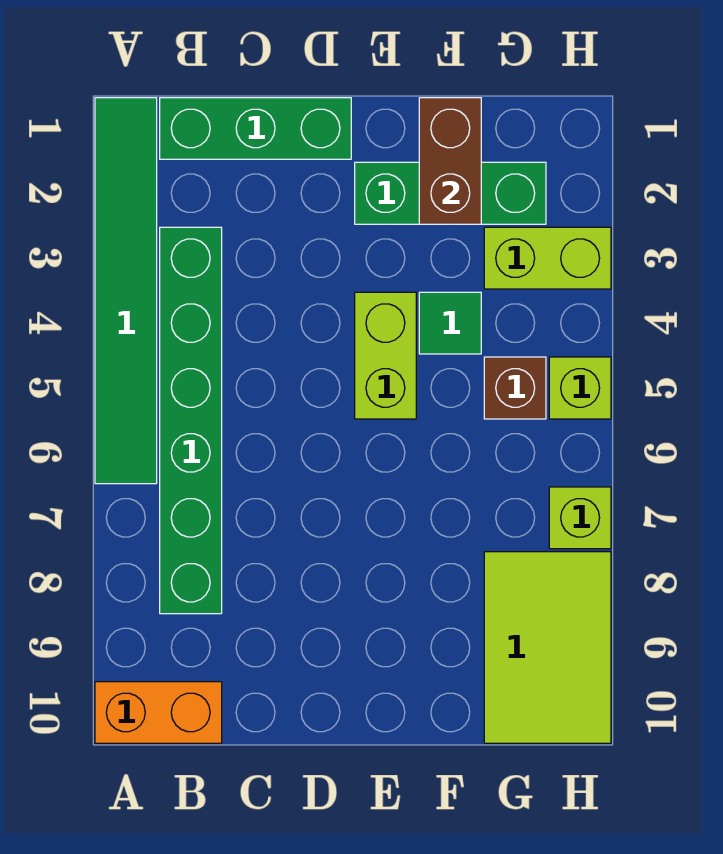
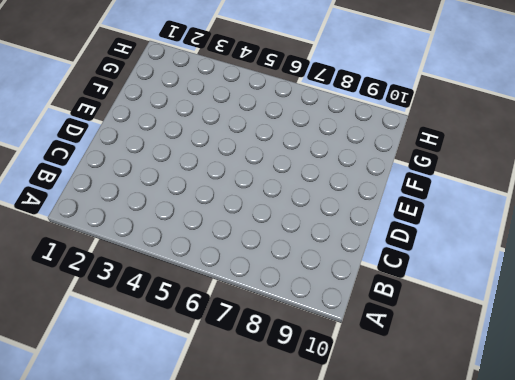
none -> green 1x6 tile [95,98,157,484]
none -> orange 1x2 brick [95,682,222,743]
none -> green 1x3 brick [160,98,351,159]

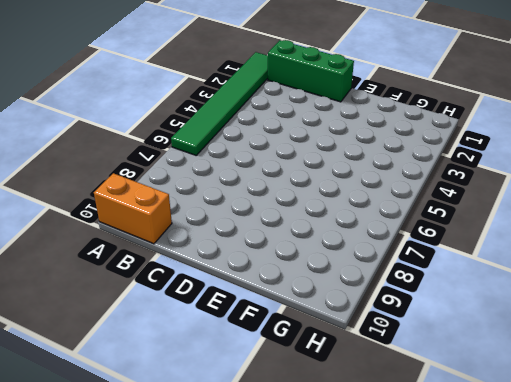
none -> green 1x6 brick [160,227,222,614]
none -> green 1x3 brick [355,162,546,224]
none -> lime 1x2 brick [355,292,416,419]

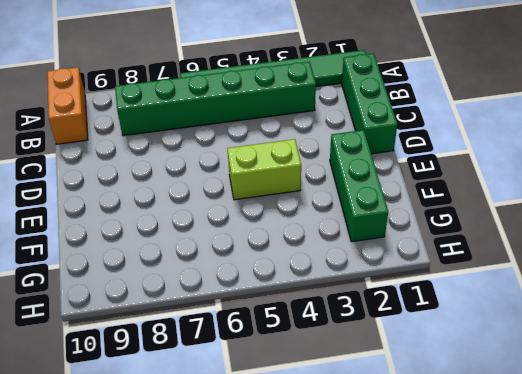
none -> green 1x1 tile [419,292,481,354]
none -> lime 1x2 brick [484,227,611,289]
none -> brown 1x1 brick [484,357,546,419]

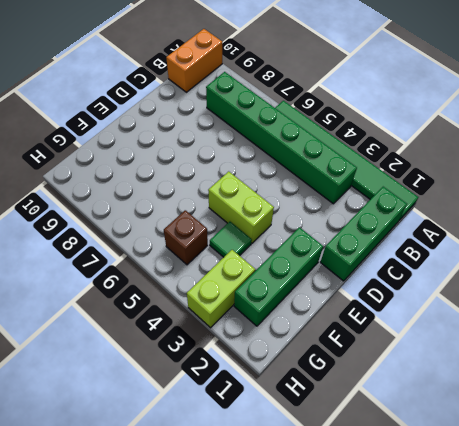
none -> lime 2x3 tile [484,552,611,743]
none -> lime 1x1 brick [549,357,611,419]
none -> lime 1x1 brick [549,487,611,549]

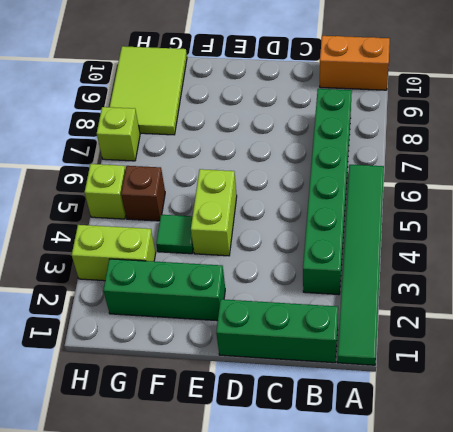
none -> brown 1x2 brick [419,98,481,224]

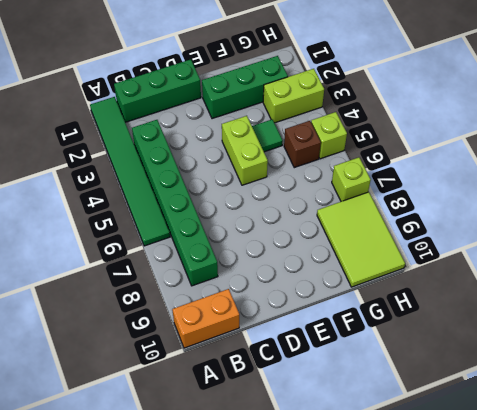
none -> brown 1x2 brick [419,98,481,224]

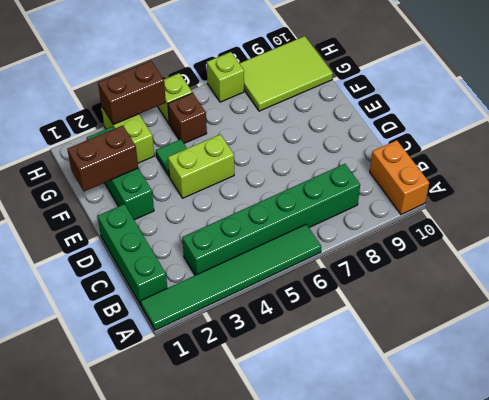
brown 1x2 brick [98,61,166,125] -> none

